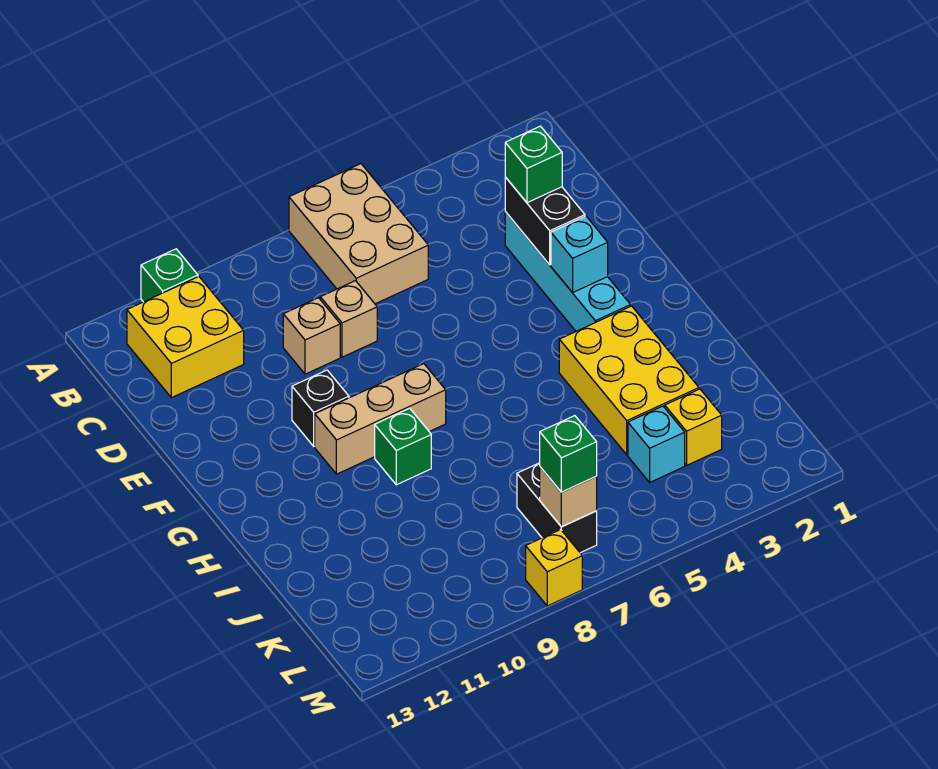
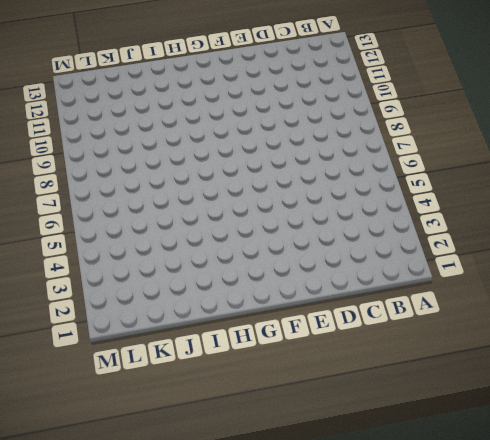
none -> tan 2x3 brick [289,164,428,304]
none -> green 1x1 brick [141,249,198,302]
none -> yellow 2x2 brick [127,277,244,398]

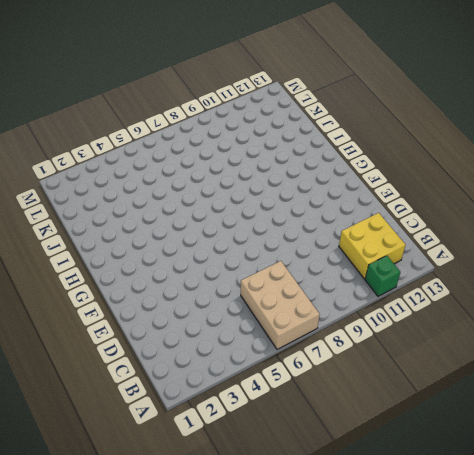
none -> cyan 1x4 brick [505,212,631,331]
none -> tan 1x1 brick [320,281,377,357]
none -> tan 1x1 brick [283,298,340,374]

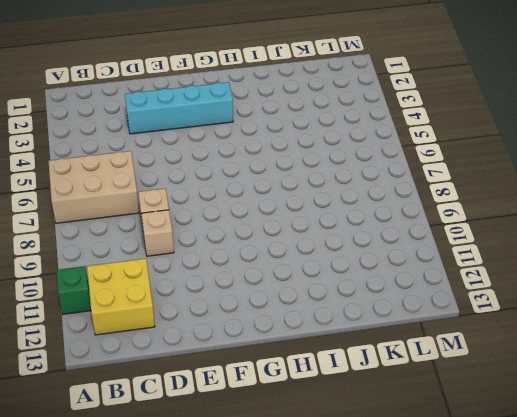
none -> black 1x1 brick [292,370,349,446]
none -> tan 1x3 brick [315,364,446,474]
none -> yellow 2x3 brick [559,306,699,455]

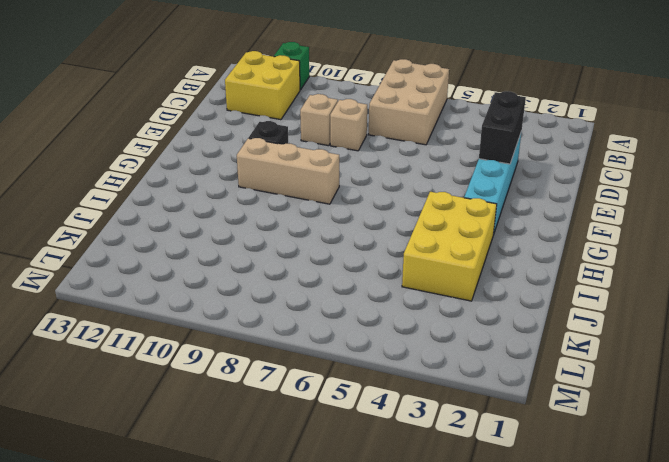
none -> green 1x1 brick [375,408,431,485]
none -> yellow 1x1 brick [665,389,722,465]
none -> cyan 1x1 brick [628,406,685,482]

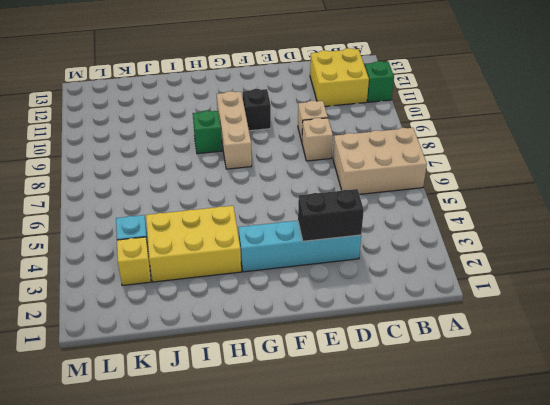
none -> black 1x2 brick [517,463,597,553]
none -> yellow 1x1 brick [526,530,582,606]
none -> cyan 1x1 brick [551,216,608,293]

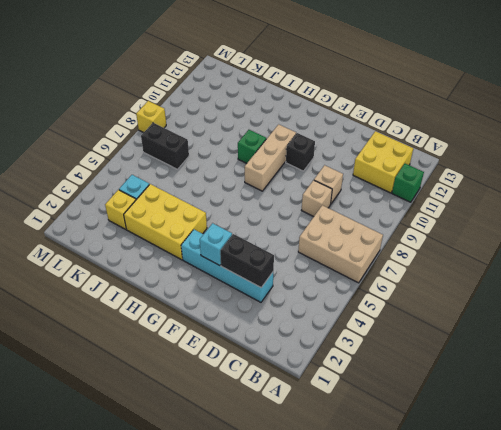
none -> tan 1x1 brick [540,467,597,527]
none -> green 1x1 brick [505,126,562,203]
none -> green 1x1 brick [540,416,597,492]

